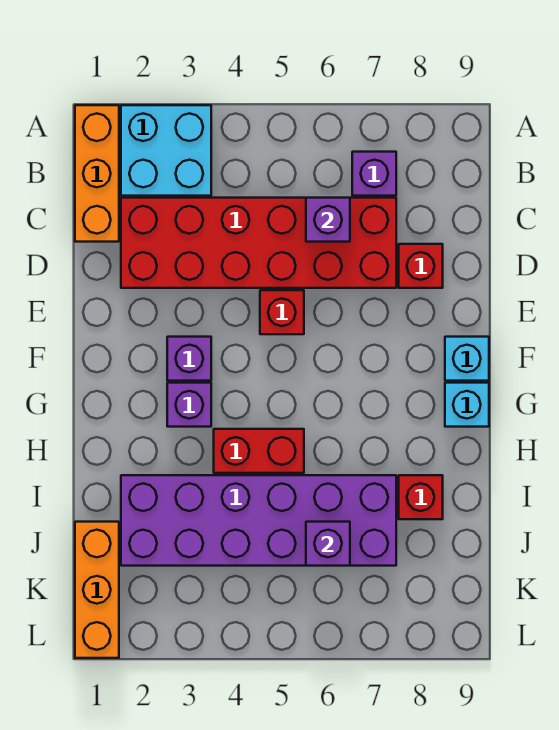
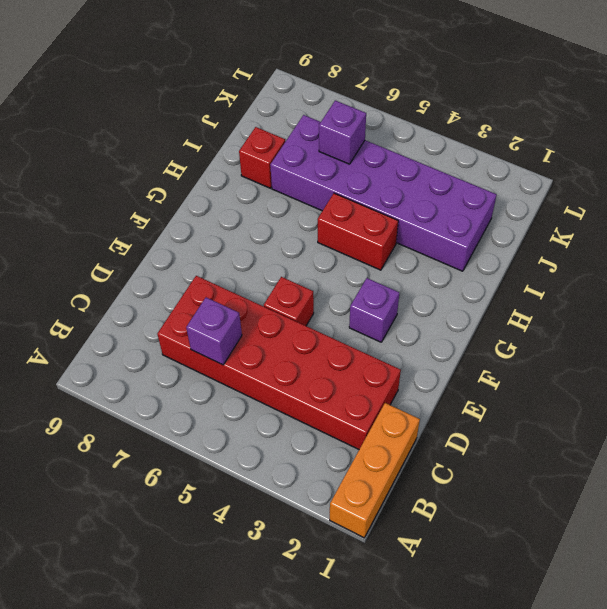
none -> cyan 2x2 brick [121,105,211,196]
none -> purple 1x1 brick [352,152,396,196]
none -> red 1x1 brick [399,244,443,288]

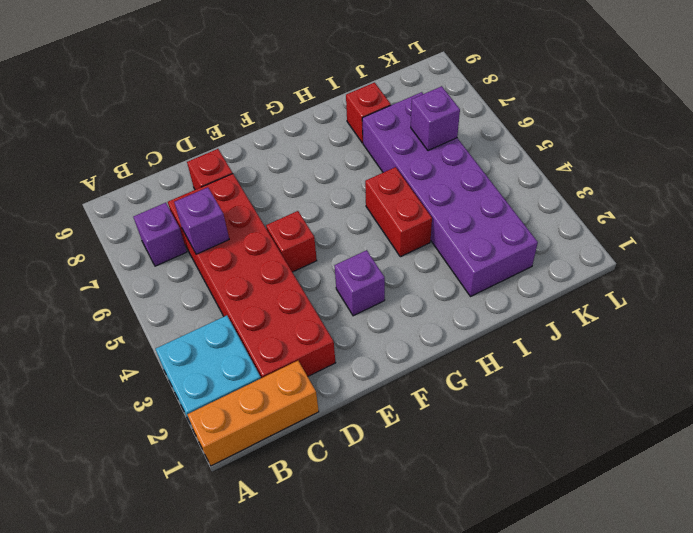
none -> cyan 1x1 brick [445,337,489,381]
none -> purple 1x1 brick [167,383,211,427]
none -> cyan 1x1 brick [445,383,489,427]

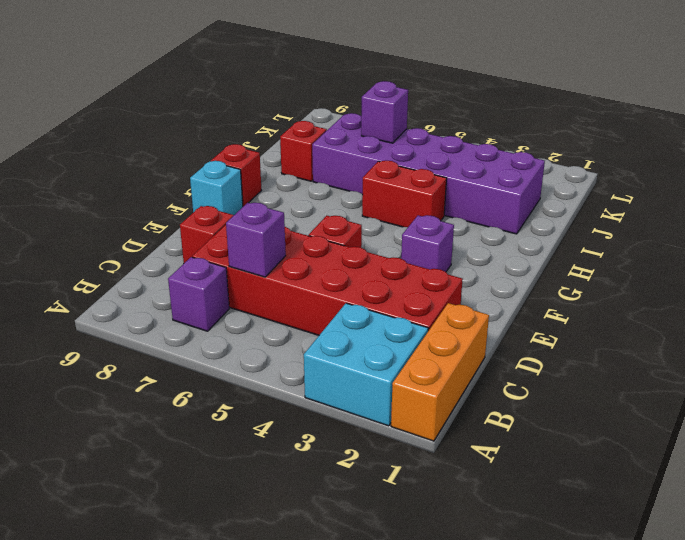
red 1x1 brick [211,144,261,206] -> cyan 1x1 brick [445,383,489,427]
none -> purple 1x1 brick [167,383,211,427]
none -> orange 1x3 brick [75,522,119,658]

